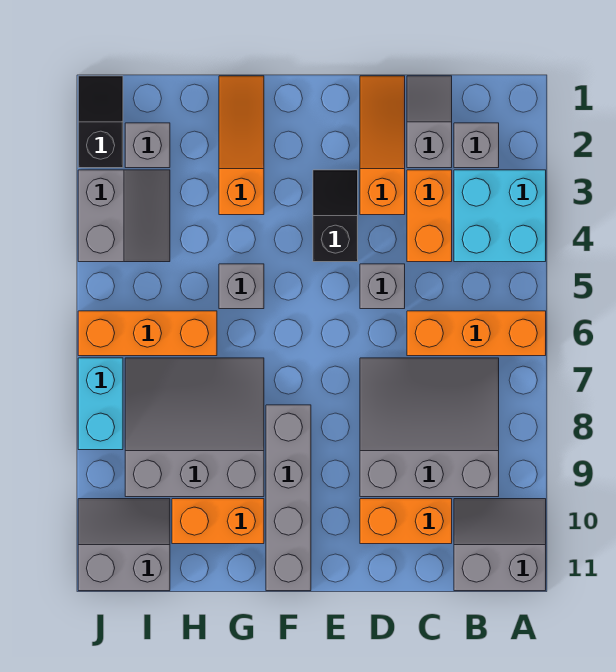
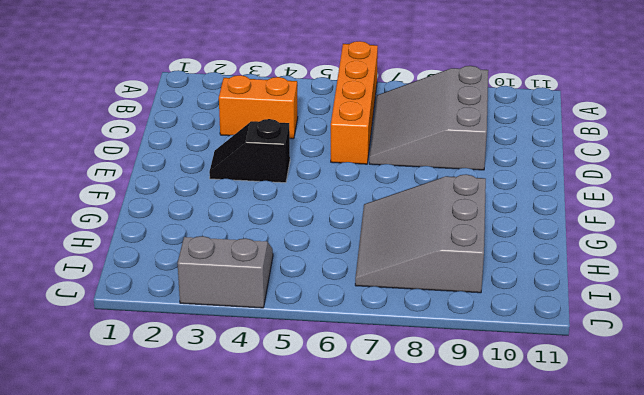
orange 1x4 brick [331,41,378,164] -> orange 1x3 brick [407,311,546,356]
none -> cyan 2x2 brick [454,170,546,262]
none -> grey 2x2 slope [454,499,546,591]
none -> grey 1x1 brick [454,123,499,168]

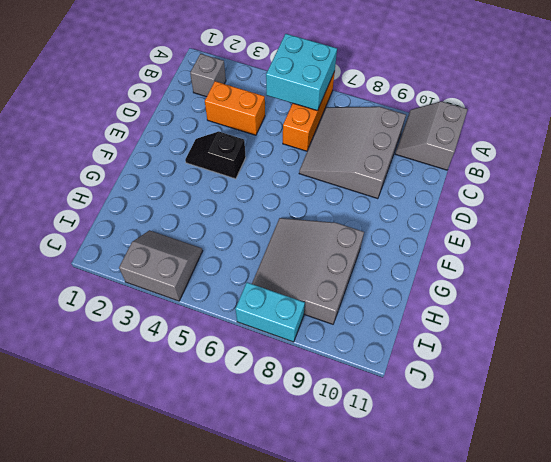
cyan 2x2 brick [266,34,337,111] -> cyan 2x2 brick moved to [454,170,546,262]
none -> grey 1x2 slope [407,76,452,168]
none -> orange 1x2 brick [360,499,452,544]
none -> orange 1x3 slope [360,76,405,215]

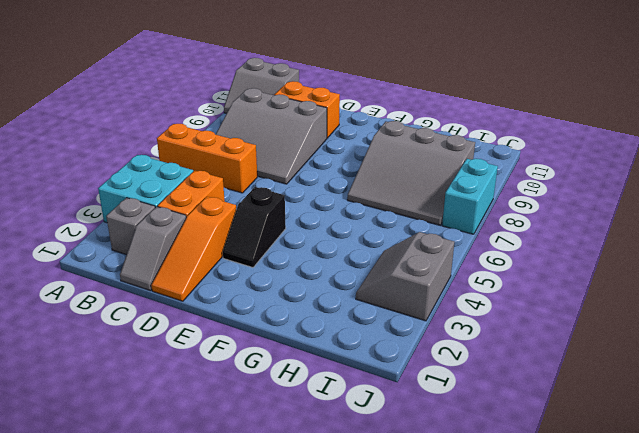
none -> grey 1x1 brick [360,264,405,309]
none -> grey 1x4 brick [266,405,311,591]
none -> orange 1x3 slope [219,76,264,215]

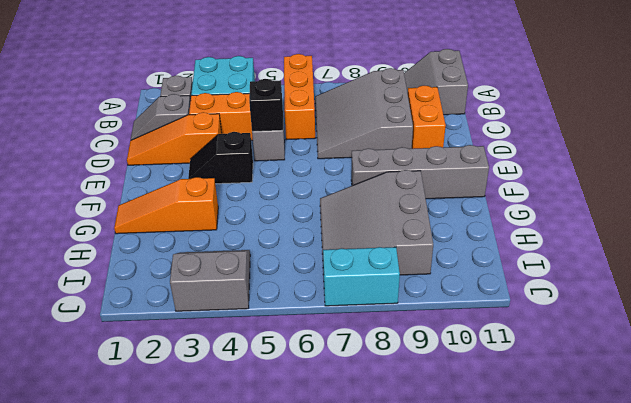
black 1x1 brick [249,79,283,132] -> none
none -> grey 1x1 brick [219,264,264,309]
none -> orange 1x2 brick [172,499,264,544]
none -> orange 1x3 brick [78,311,217,356]

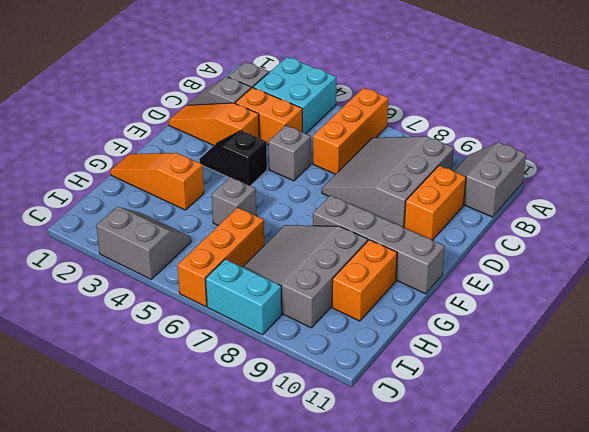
none -> grey 1x1 brick [125,123,170,168]
none -> grey 2x2 slope [78,499,170,591]
none -> black 1x2 slope [78,76,123,168]

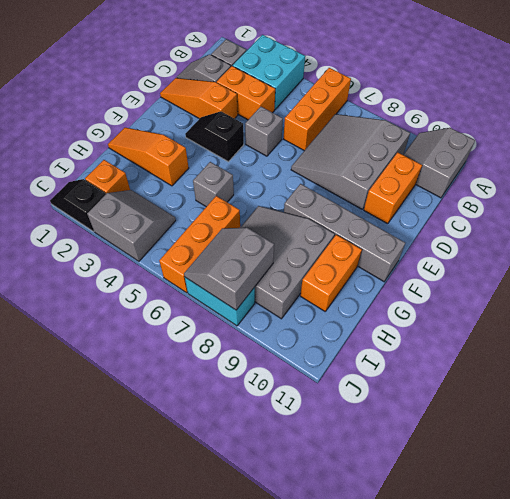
orange 1x1 brick [85,160,130,194] -> grey 1x1 brick [125,123,170,168]
grey 2x2 slope [184,228,274,310] -> grey 2x2 slope moved to [78,499,170,591]

